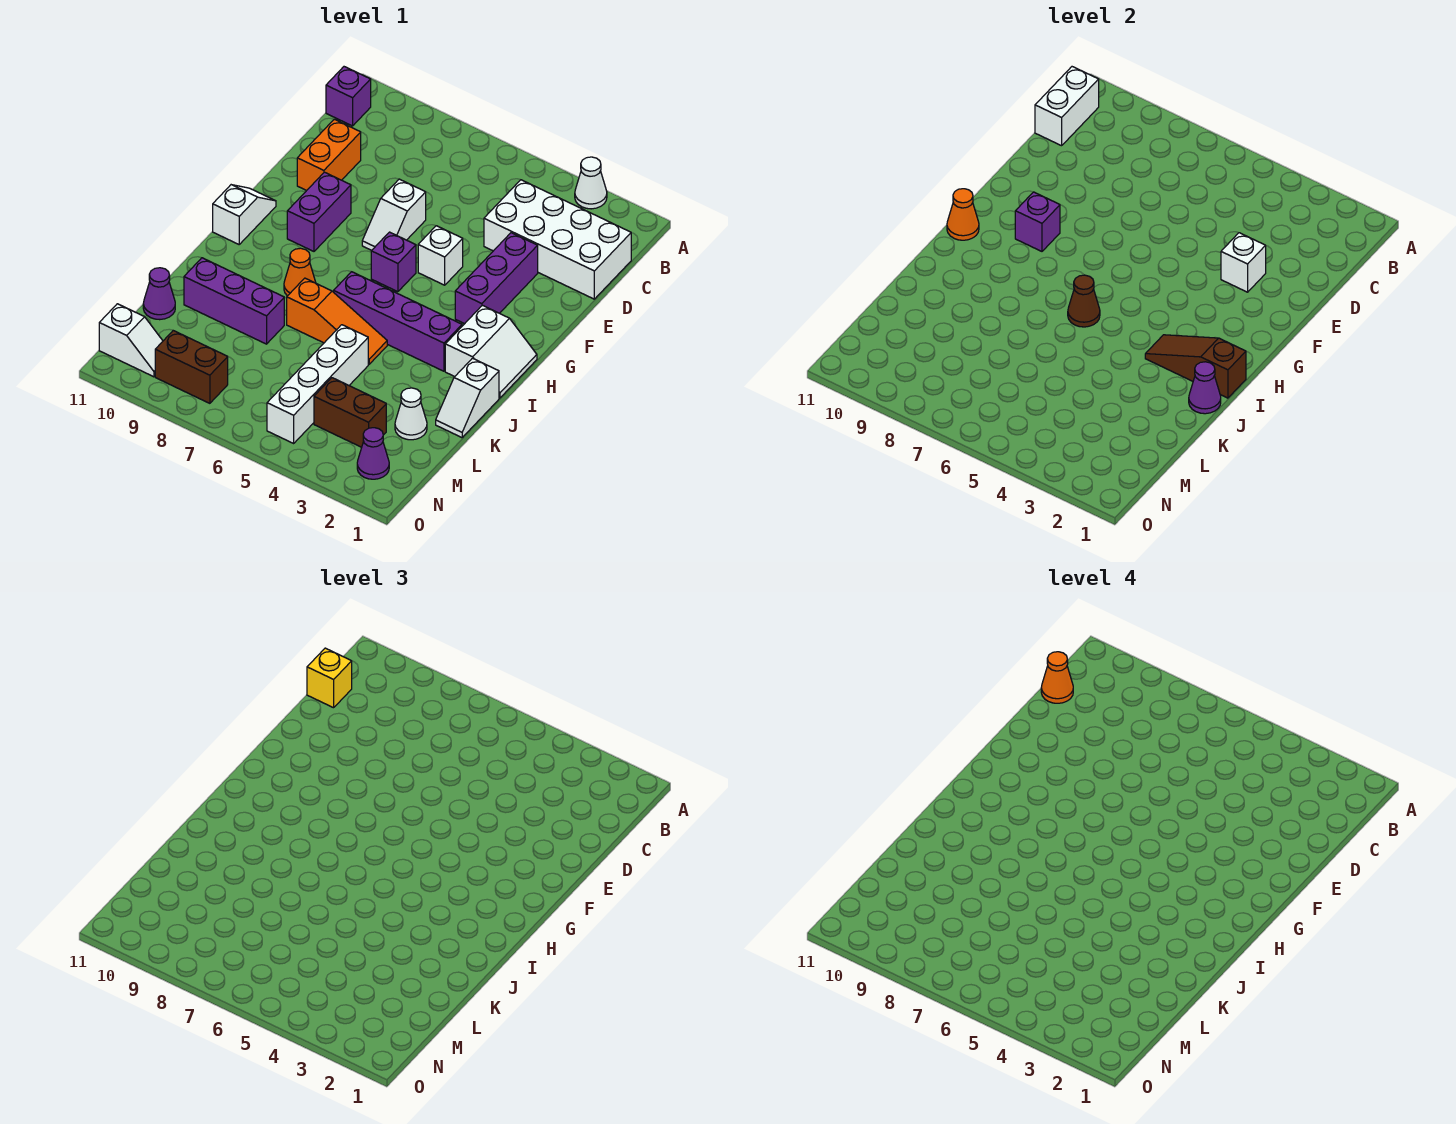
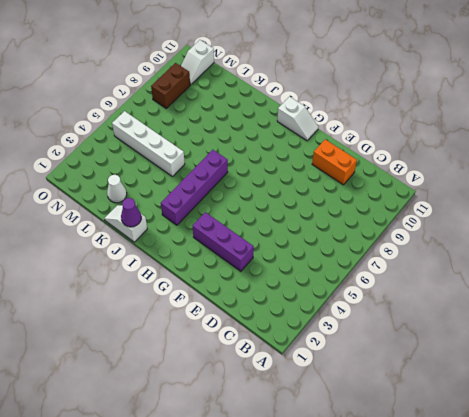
none -> white 1x1 cone [575,157,607,209]
none -> purple 1x1 brick [326,67,371,126]
none -> white 2x4 brick [484,180,631,299]
none -> white 1x2 slope [362,179,426,250]

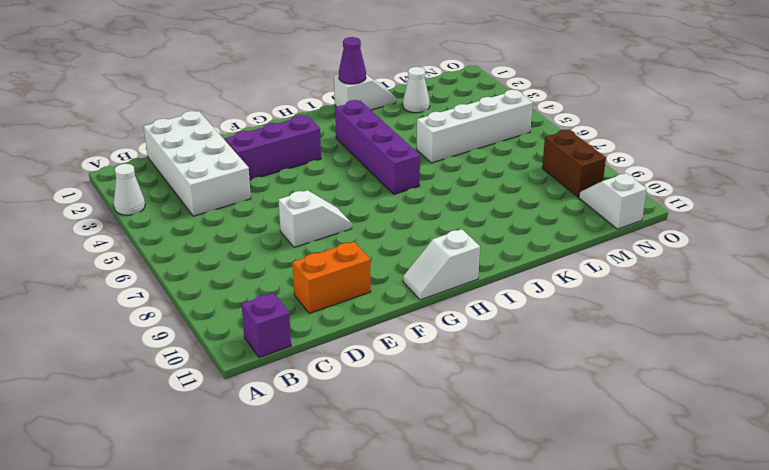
none -> white 1x1 brick [418,226,463,285]
none -> purple 1x2 brick [287,172,351,251]
none -> purple 1x1 brick [371,232,416,292]
none -> white 2x2 slope [445,305,537,398]

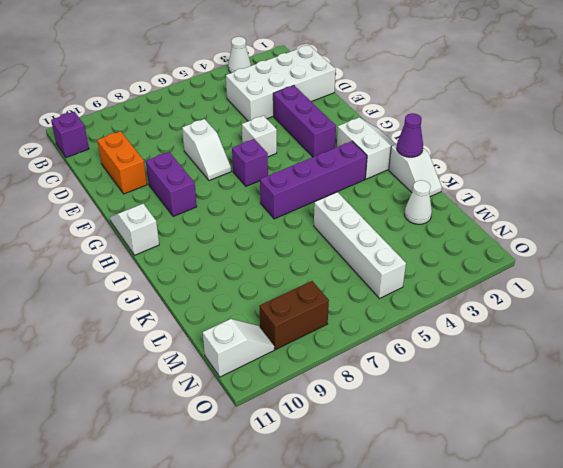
none -> orange 1x1 cone [284,248,316,296]
none -> orange 1x3 slope [287,278,387,364]
none -> purple 1x3 brick [184,258,284,344]
none -> purple 1x1 cone [143,268,175,320]

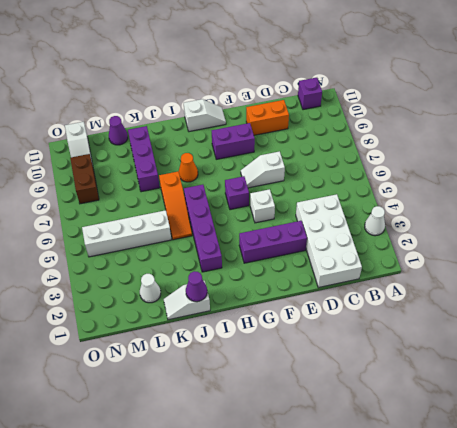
none -> white 2x2 slope [445,305,537,398]
none -> brown 1x2 brick [314,378,386,447]
none -> purple 1x1 cone [357,428,389,479]
none -> white 1x2 brick [1035,67,1099,146]

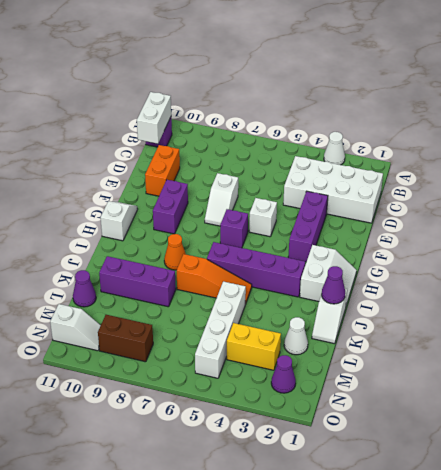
yellow 1x2 brick [227,323,281,370] -> brown 1x2 brick [314,378,386,447]
none -> white 1x1 brick [1221,233,1266,292]
none -> purple 1x1 brick [1015,192,1060,251]
none -> orange 1x1 cone [947,189,979,240]
none -> brown 1x3 slope [1145,335,1246,398]

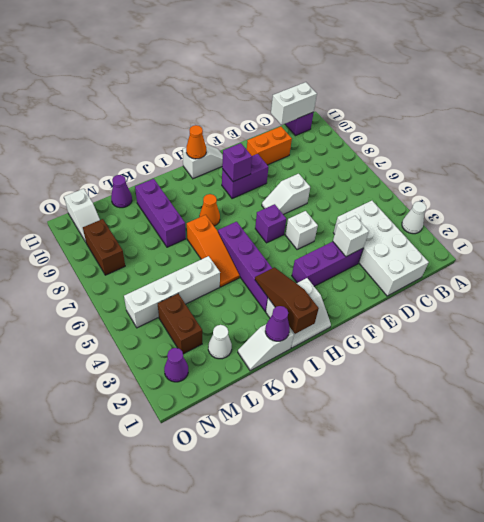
none -> brown 1x1 cone [1068,275,1100,327]
none -> yellow 1x1 brick [307,648,352,708]
none -> orange 1x1 cone [1041,652,1073,703]

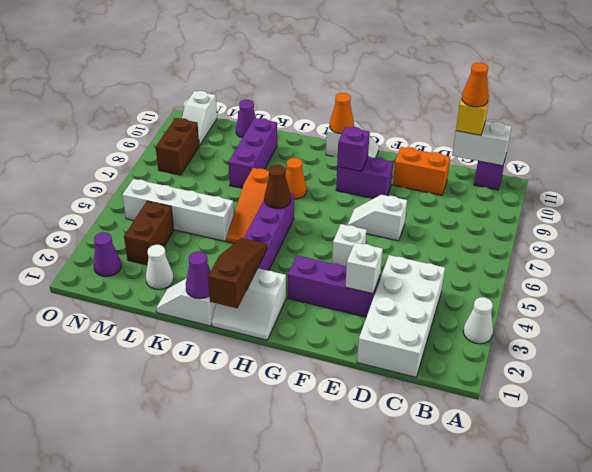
none -> purple 1x1 brick [371,232,416,292]

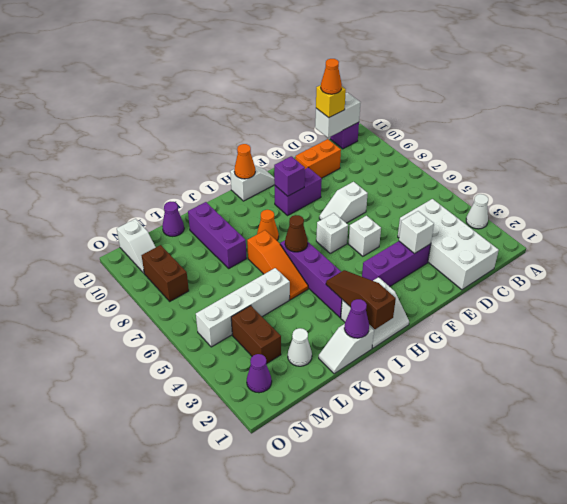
white 1x1 brick [316,213,348,253] -> purple 1x1 brick [371,232,416,292]

